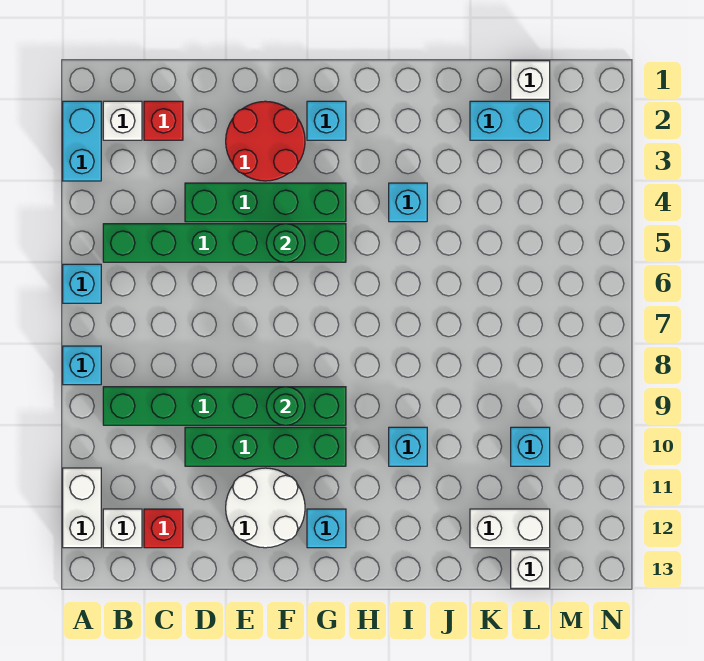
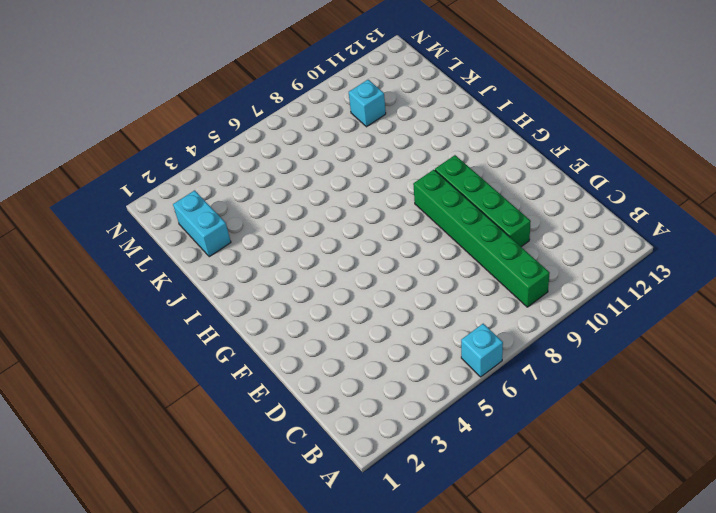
none -> cyan 1x2 brick [63,101,101,181]
none -> cyan 1x1 brick [63,346,101,385]
none -> white 1x2 brick [63,468,101,548]

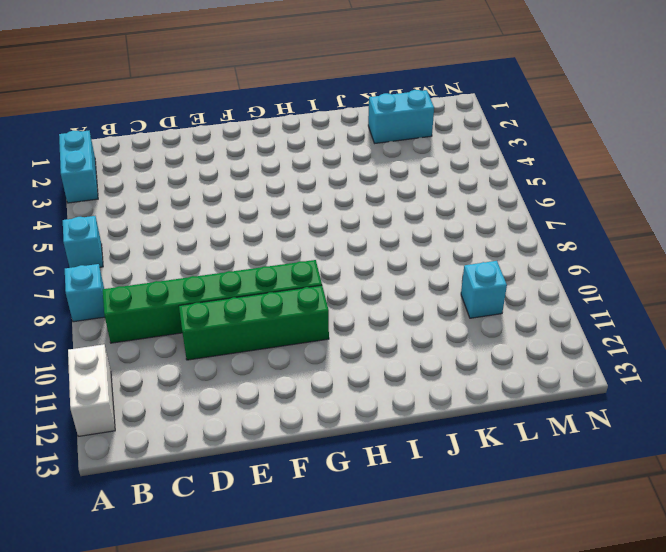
none -> white 1x1 brick [103,101,142,140]
none -> green 1x6 brick [103,224,346,262]
none -> white 1x1 brick [103,509,142,548]

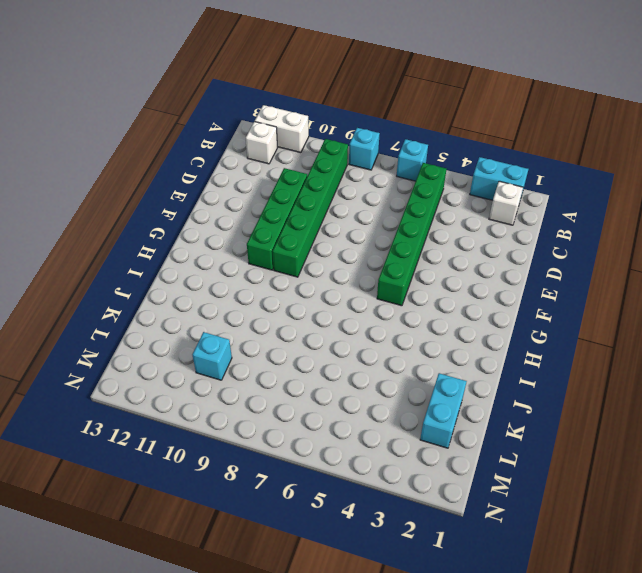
none -> red 1x1 brick [144,101,183,140]
none -> red 1x1 brick [144,509,183,548]
none -> green 1x4 brick [185,183,346,222]

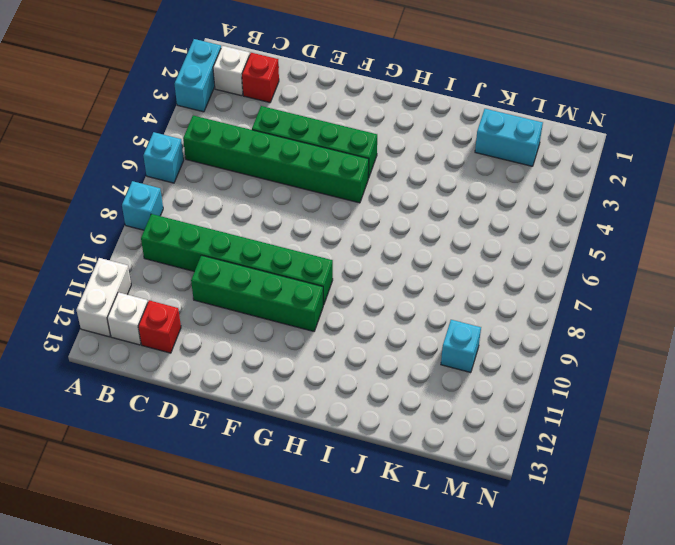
none -> red 2x2 round brick [226,101,305,181]
none -> white 2x2 round brick [226,468,305,548]
none -> cyan 1x1 brick [307,101,346,140]

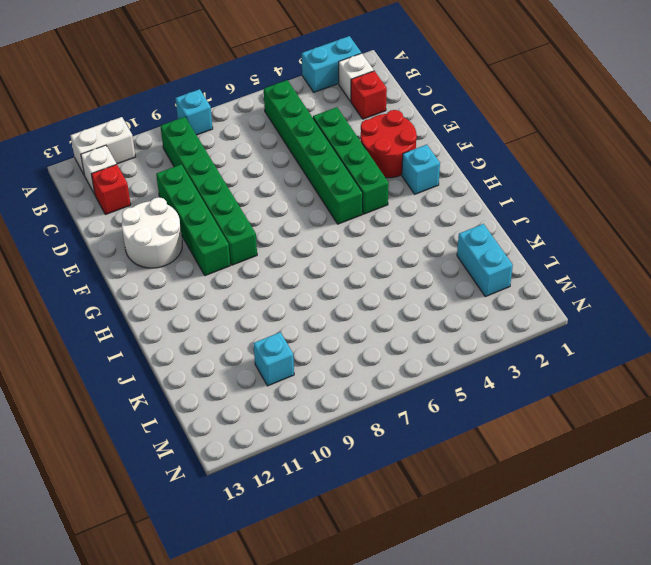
none -> cyan 1x1 brick [63,264,101,303]
none -> cyan 1x1 brick [307,509,346,548]
none -> cyan 1x1 brick [389,183,427,222]

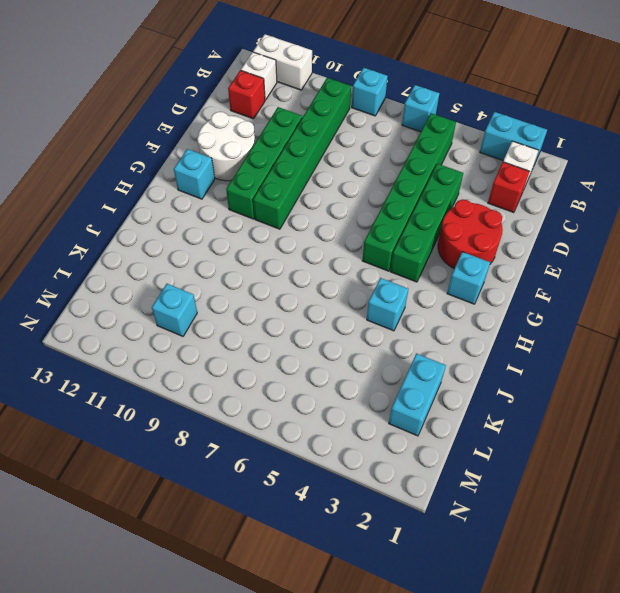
none -> cyan 1x1 brick [389,427,427,466]
none -> white 1x2 brick [470,509,550,548]
none -> white 1x1 brick [511,61,550,99]

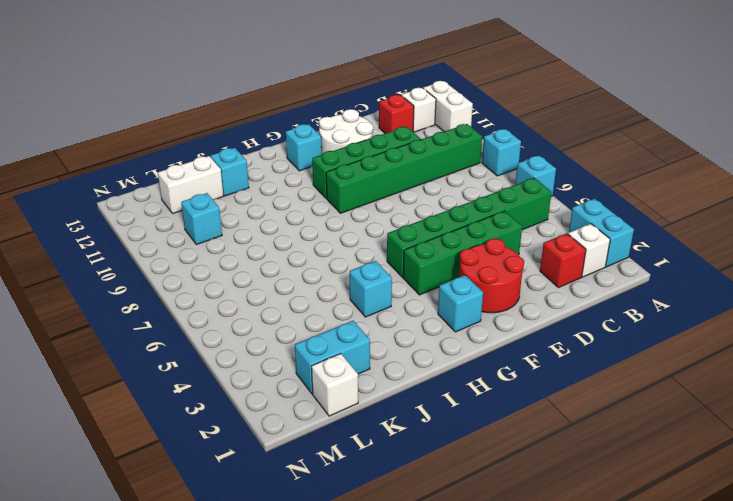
cyan 1x1 brick [211,148,249,196] -> cyan 1x1 brick moved to [389,427,427,466]
none -> white 1x1 brick [511,550,550,588]
none -> green 1x1 round brick [266,224,305,262]
none -> green 1x1 round brick [266,387,305,425]

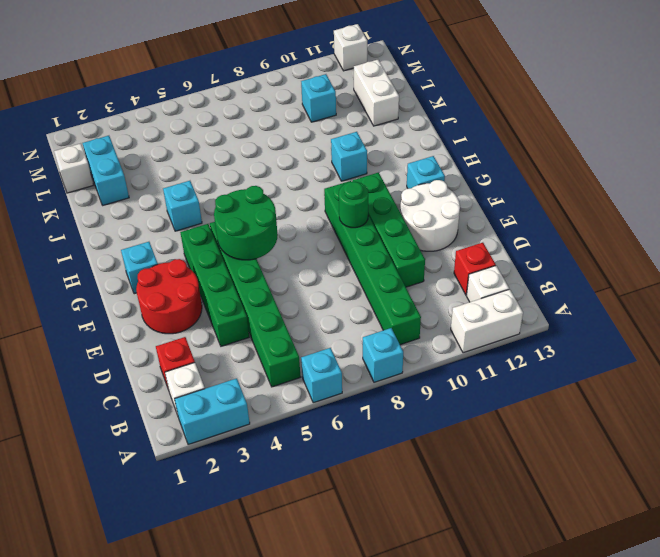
green 2x2 round brick [214,186,278,260] -> green 1x1 round brick [266,224,305,262]
white 1x1 brick [334,24,367,71] -> white 1x1 brick moved to [511,550,550,588]

